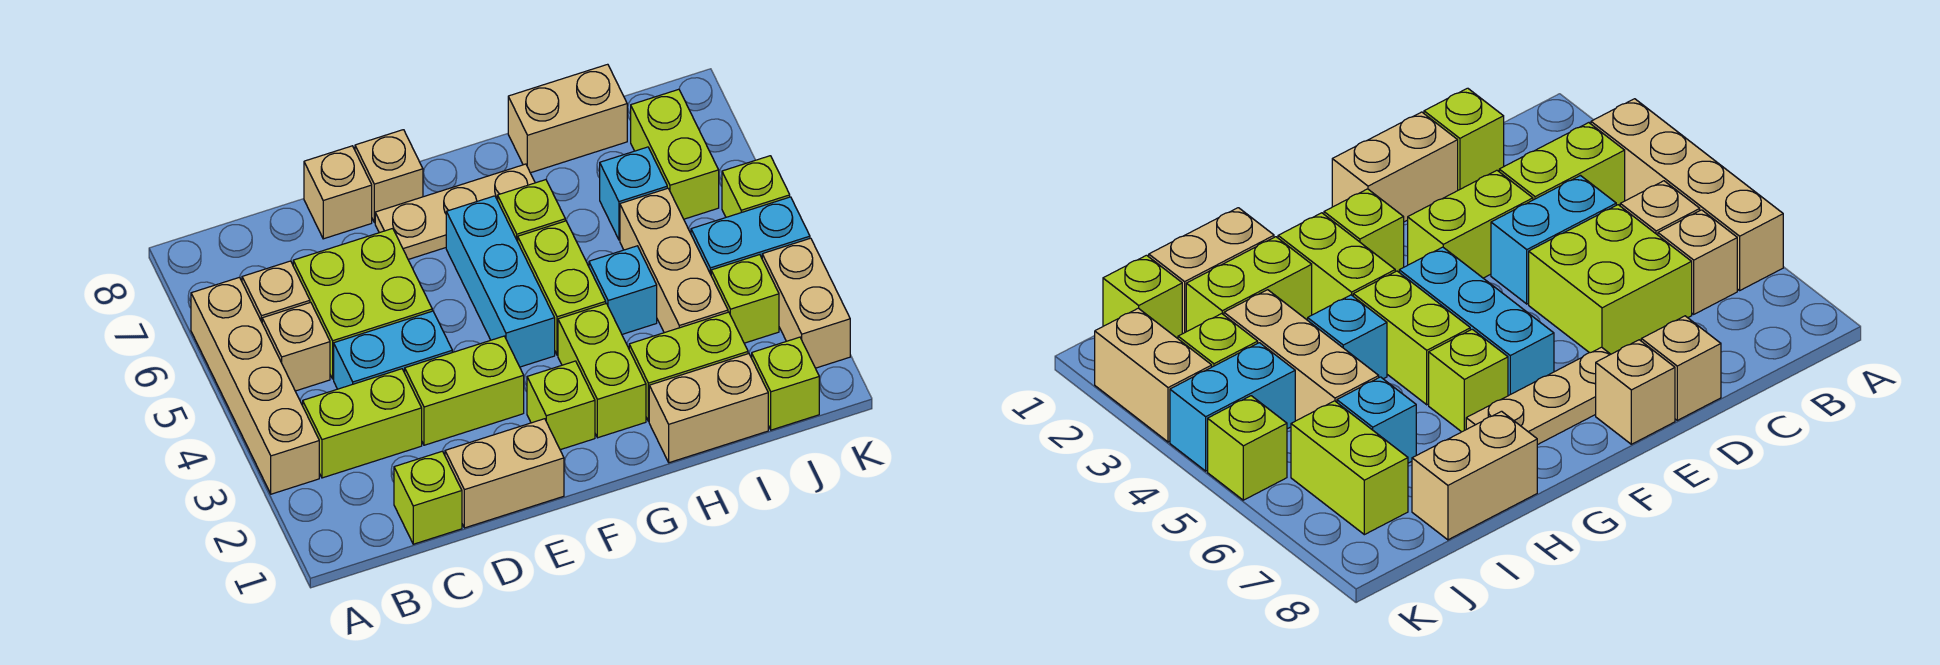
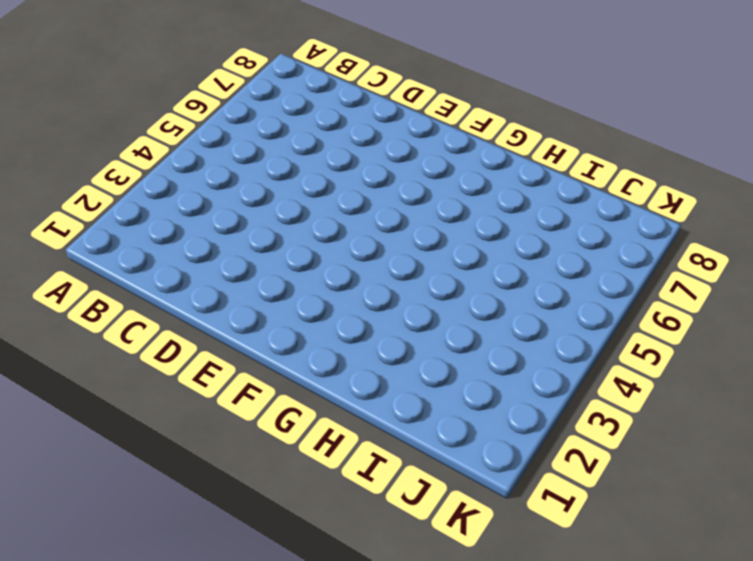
none -> tan 1x4 brick [191,277,319,494]
none -> lime 1x2 brick [303,369,422,478]
none -> tan 1x1 brick [262,302,330,391]

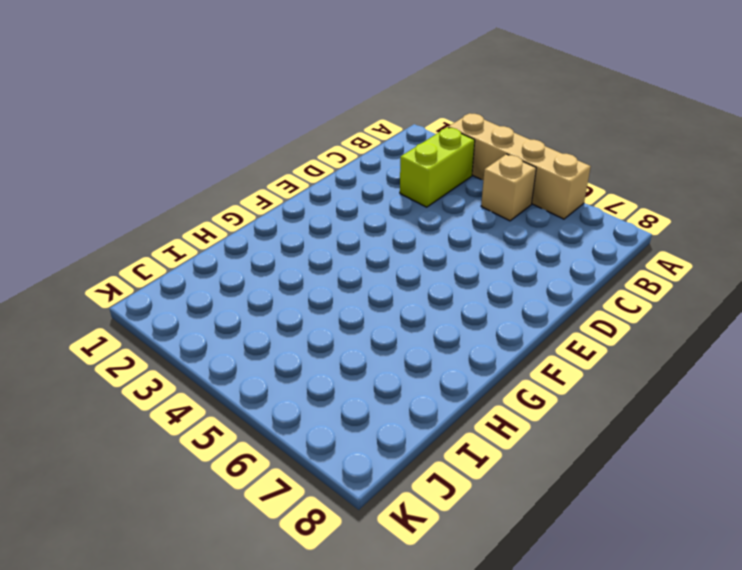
none -> tan 1x1 brick [242,261,310,322]
none -> lime 1x1 brick [394,451,462,544]
none -> cyan 1x2 brick [334,311,452,389]

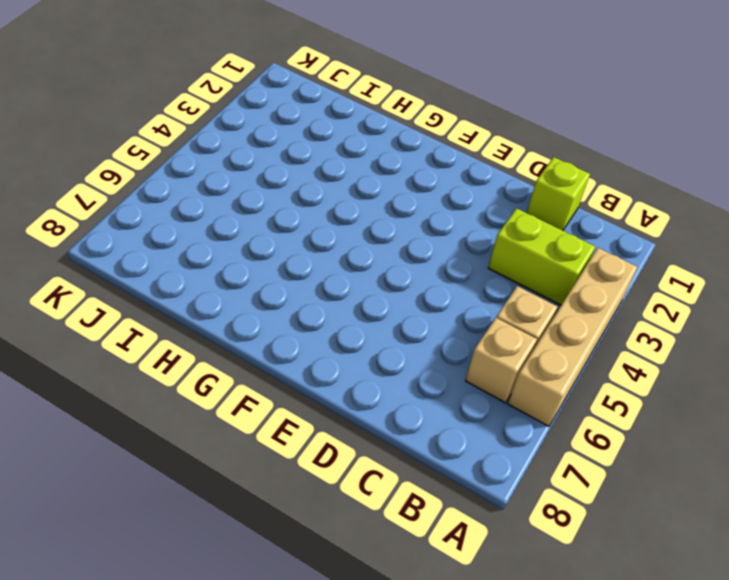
none -> cyan 1x2 brick [334,311,452,389]
none -> lime 2x2 brick [293,229,432,379]
none -> tan 1x2 brick [445,419,564,528]

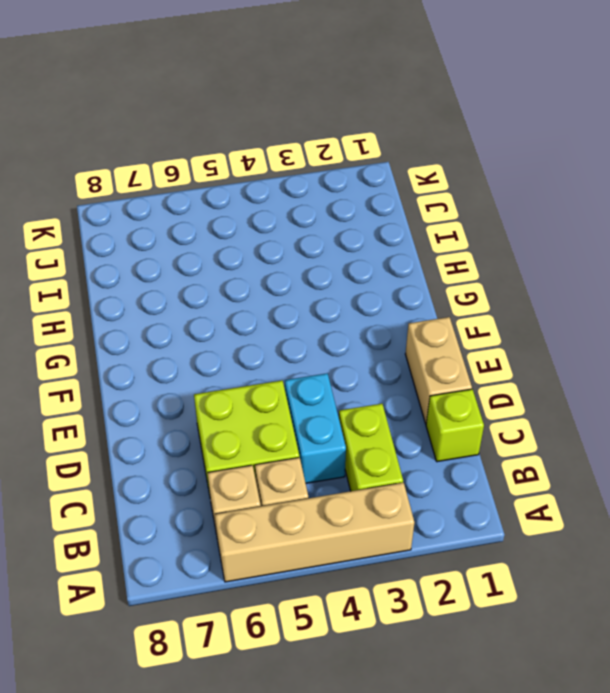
none -> lime 1x2 brick [405,336,524,445]
none -> tan 1x1 brick [304,146,372,239]
none -> tan 1x3 plate [375,164,535,259]

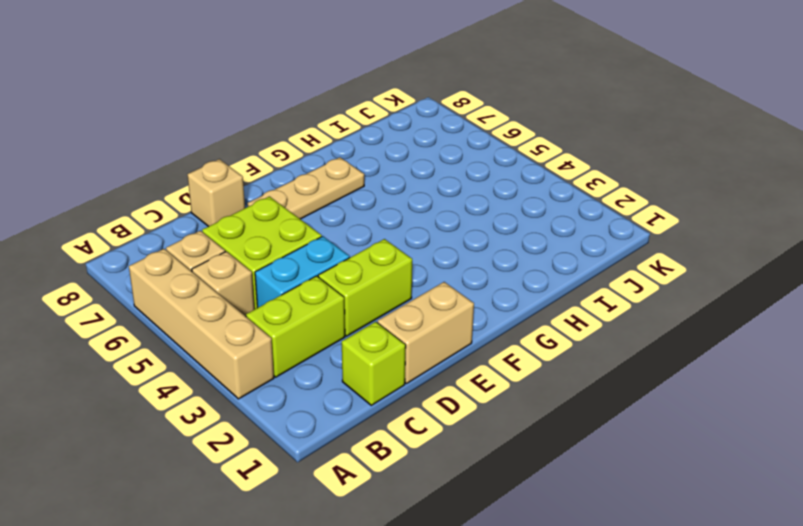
none -> tan 1x1 brick [355,130,423,222]
none -> lime 1x1 brick [527,361,595,450]
none -> cyan 1x3 brick [446,196,555,367]

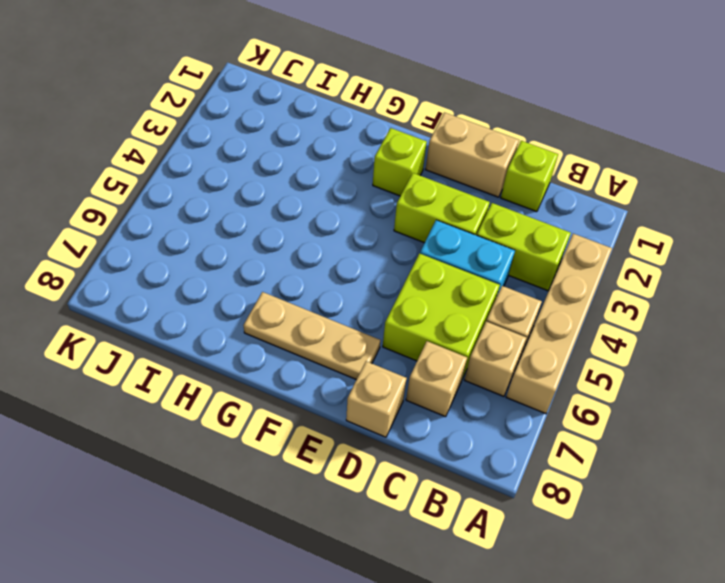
tan 1x1 brick [406,341,467,417] -> tan 1x1 brick moved to [355,130,423,222]
none -> cyan 1x3 brick [446,196,555,367]
none -> lime 1x2 brick [558,304,646,438]
none -> lime 1x2 brick [518,221,606,355]

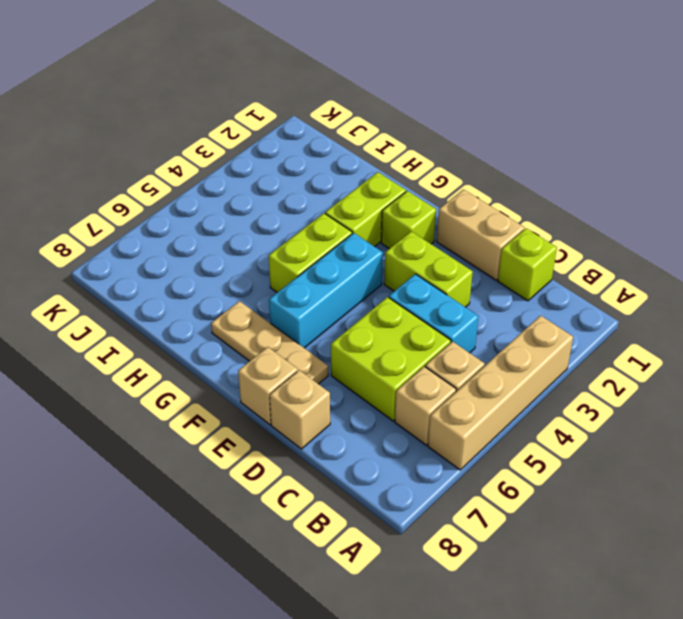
none -> lime 1x2 brick [303,369,422,478]
none -> lime 1x1 brick [498,180,565,241]
none -> tan 1x2 brick [649,354,768,463]

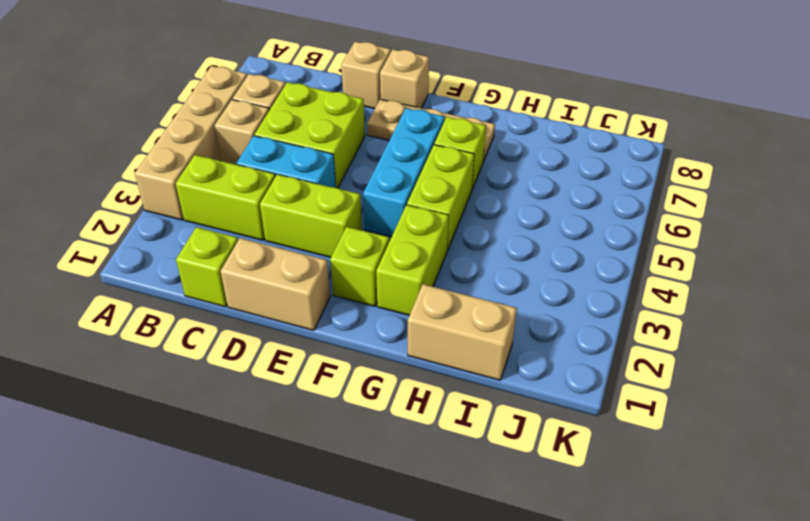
none -> lime 1x2 brick [629,312,748,421]
none -> cyan 1x1 brick [589,246,657,334]
none -> tan 1x2 brick [508,64,627,173]

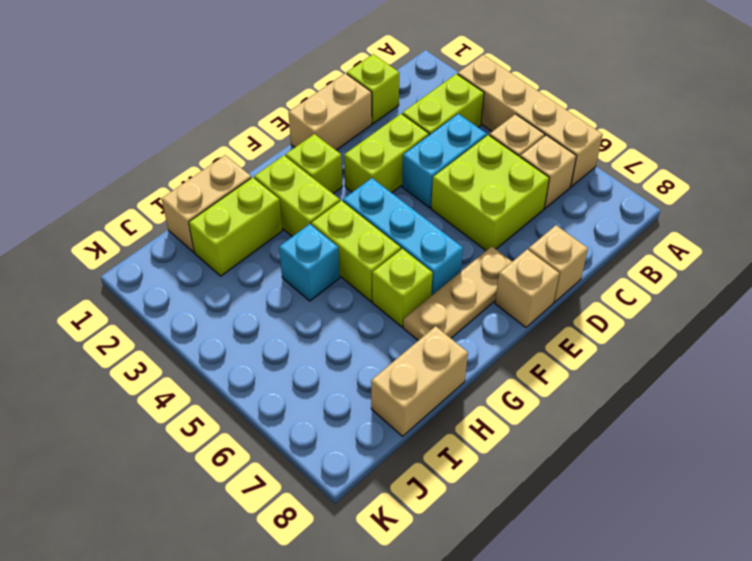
none -> tan 1x3 brick [620,188,728,333]
none -> cyan 1x1 brick [600,147,667,240]
none -> lime 1x1 brick [752,337,819,430]

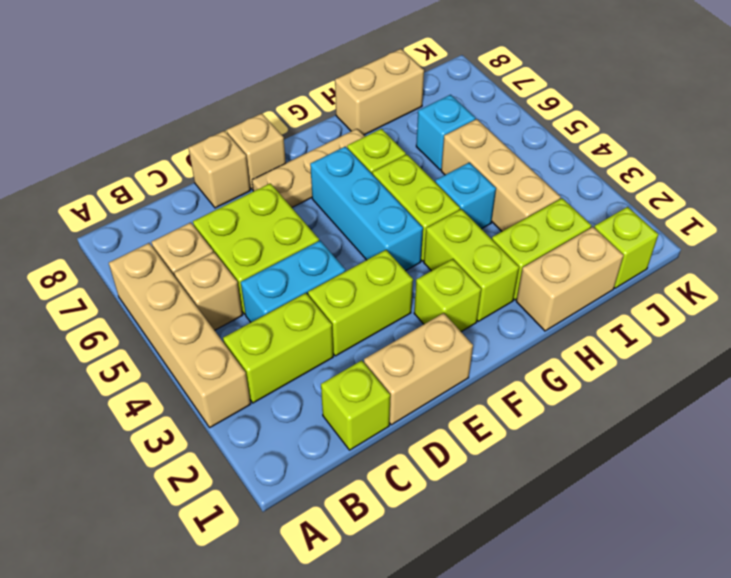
none -> lime 1x1 brick [711,255,779,343]
none -> cyan 1x2 brick [691,197,810,274]
none -> lime 1x2 brick [631,89,719,219]

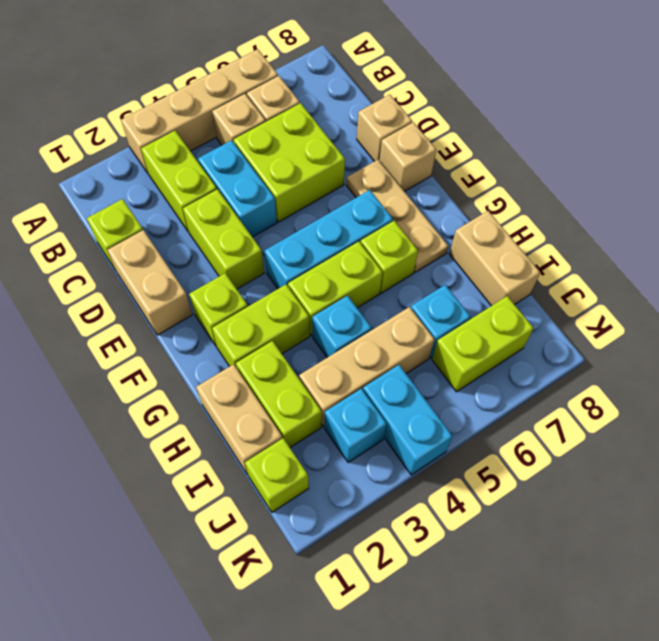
cyan 1x1 brick [324,389,387,462] -> lime 1x1 brick [711,255,779,343]
none -> tan 1x2 brick [762,238,850,368]
none -> lime 1x1 brick [722,156,790,217]

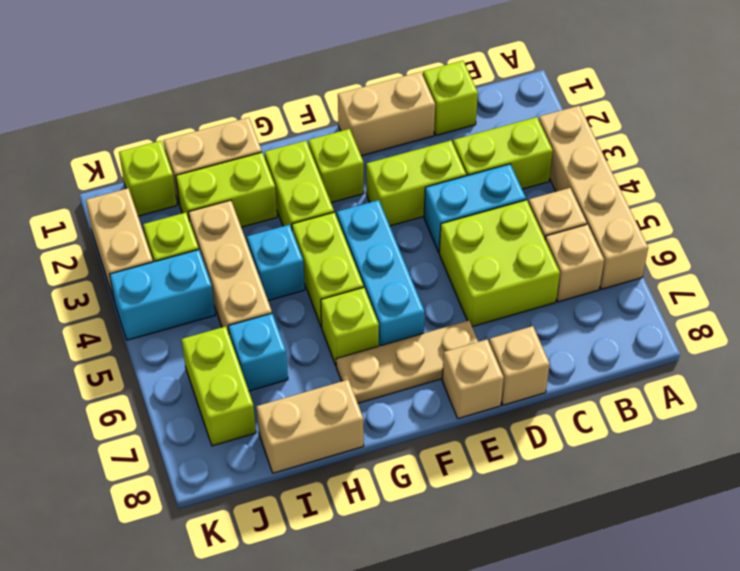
none -> lime 1x1 brick [722,156,790,217]

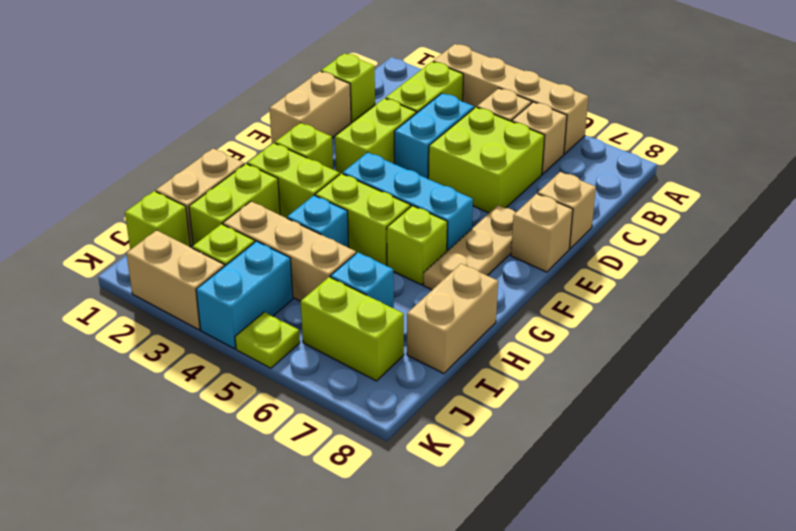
lime 1x1 plate [235,312,300,368] -> lime 1x1 brick [722,156,790,217]

